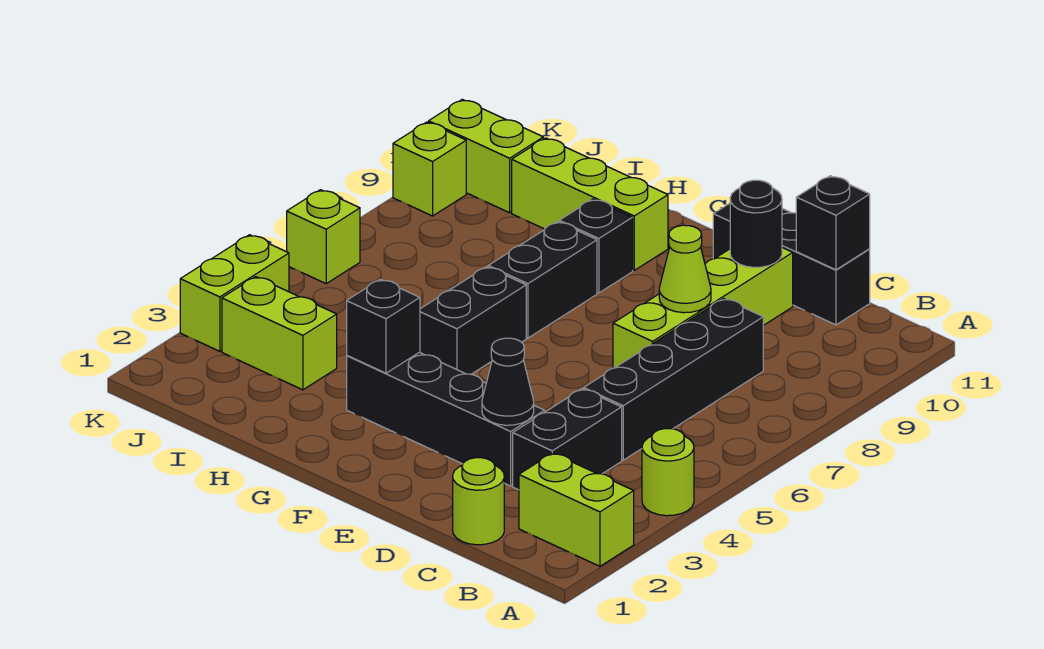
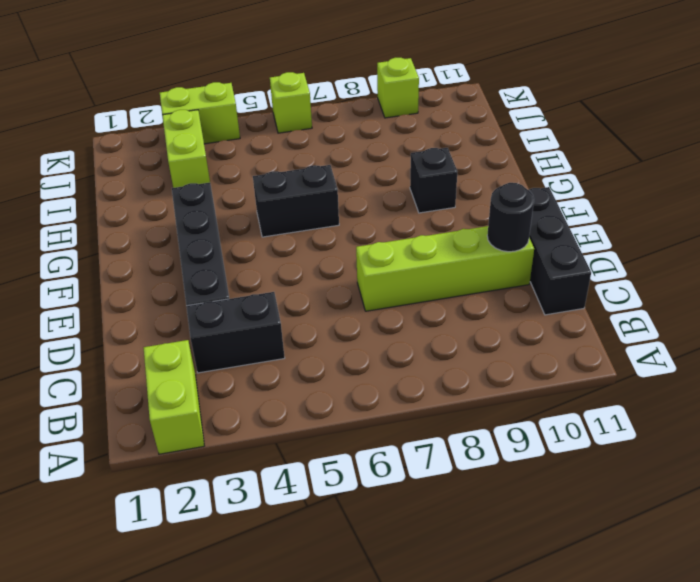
none -> lime 1x1 round brick [642,429,694,516]
none -> lime 1x1 round brick [453,458,504,545]
none -> black 1x4 brick [584,299,763,460]

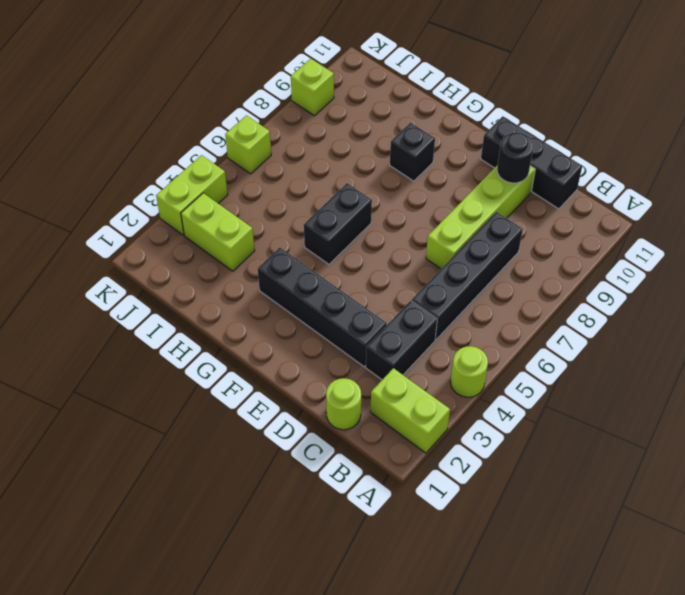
none -> black 1x2 brick [488,222,597,338]
none -> lime 1x3 brick [512,138,668,270]
none -> lime 1x2 brick [429,99,543,213]

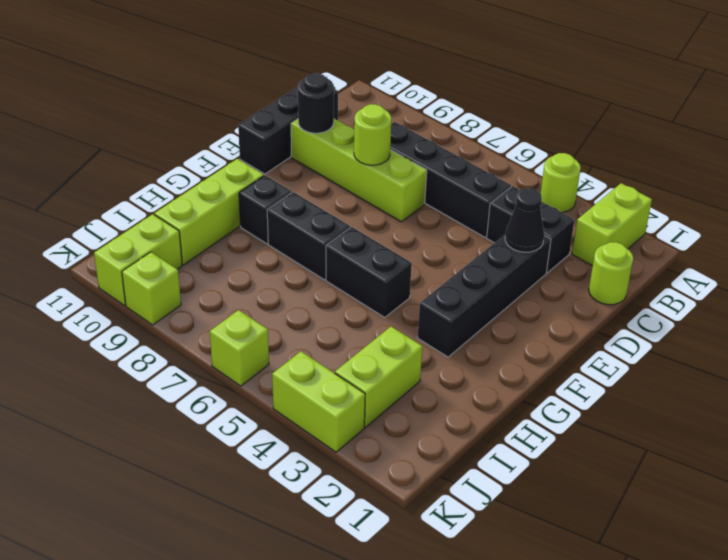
lime 1x1 round brick [354,104,391,165] -> lime 1x1 cone [659,225,711,313]
none -> black 1x1 brick [796,176,870,270]
none -> black 1x1 brick [347,279,420,373]

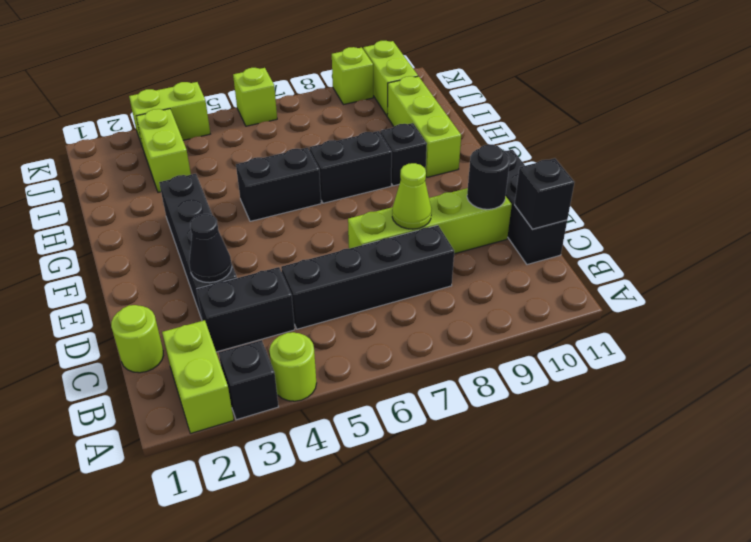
black 1x1 brick [219,340,279,420] -> black 1x1 brick moved to [347,279,420,373]

